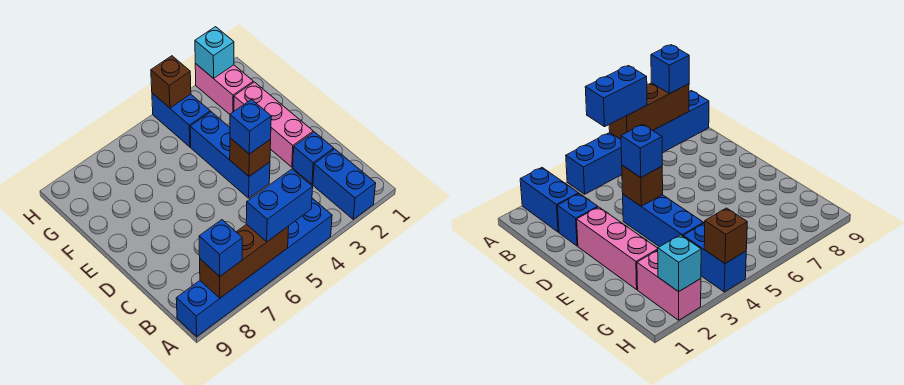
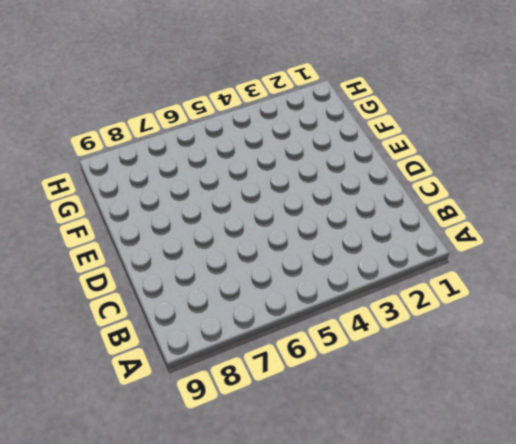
none -> blue 1x2 brick [313,149,376,219]
none -> blue 1x6 brick [176,198,332,336]
none -> blue 1x1 brick [293,132,334,184]

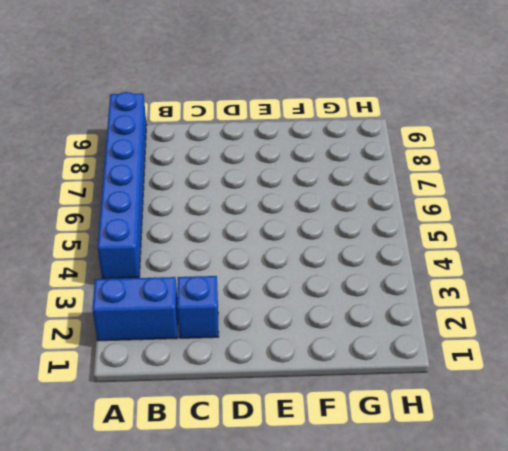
none -> pink 1x3 brick [234,82,313,167]
none -> blue 1x3 brick [190,112,270,198]
none -> pink 1x2 brick [195,64,253,114]

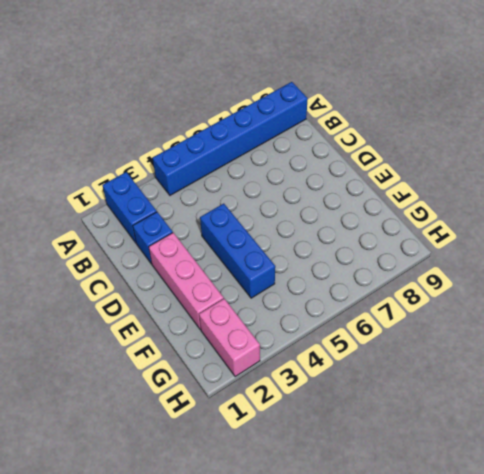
none -> blue 1x2 brick [152,93,210,147]
none -> brown 1x3 brick [200,224,289,298]
none -> brown 1x1 brick [230,138,271,176]

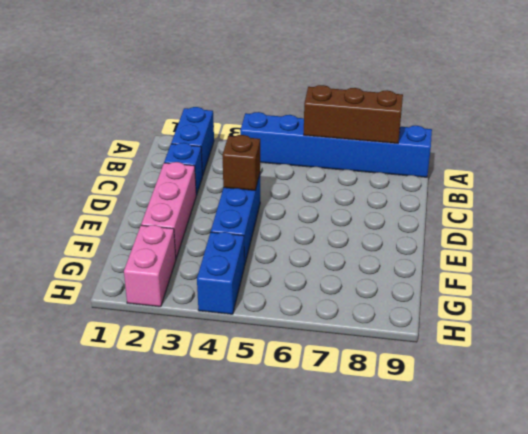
none -> cyan 1x1 brick [195,27,234,78]
none -> brown 1x1 brick [151,56,191,108]
none -> blue 1x2 brick [246,169,313,242]

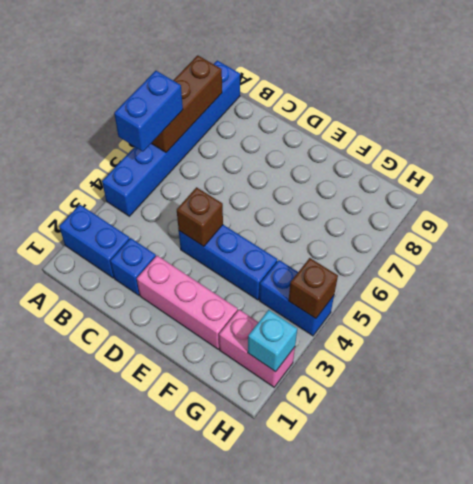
none -> blue 1x1 brick [199,220,242,276]
none -> blue 1x1 brick [230,100,271,154]

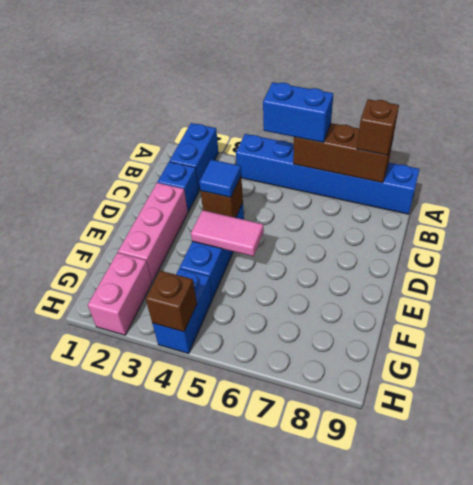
brown 1x1 brick [357,99,399,155] -> blue 1x1 brick [199,220,242,276]
blue 1x1 tile [199,160,241,197] -> blue 1x1 brick [230,100,271,154]
pink 1x2 tile [191,210,264,256] -> none
none -> cyan 1x1 brick [195,27,234,78]

